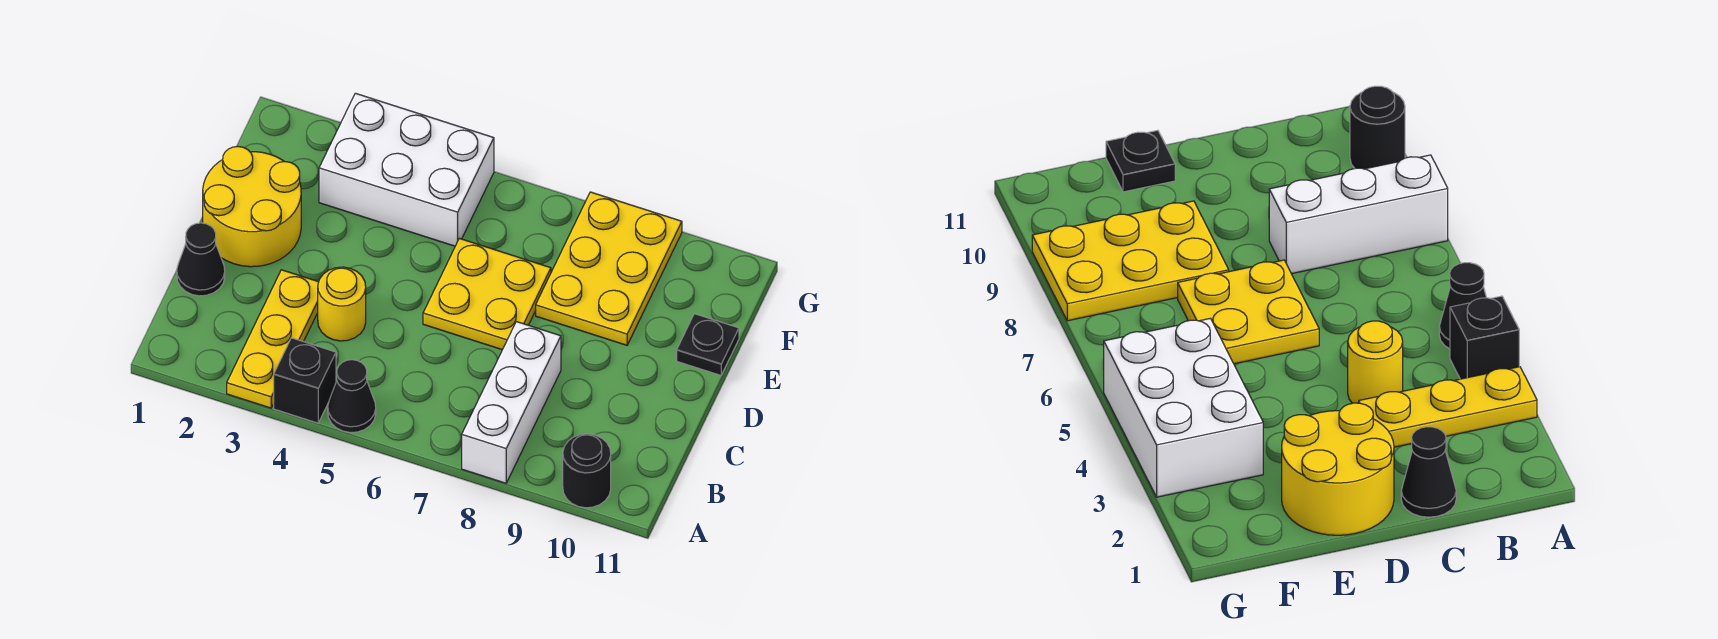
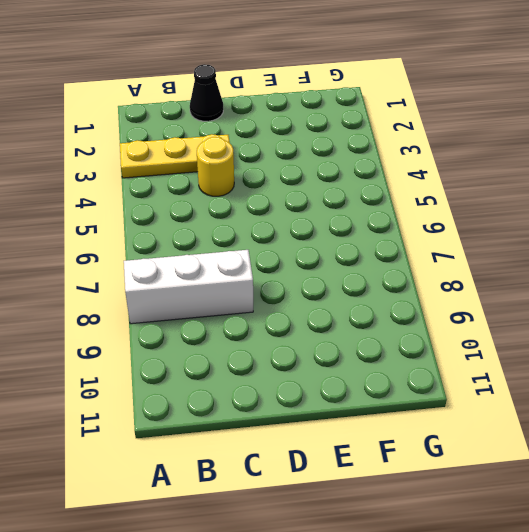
none -> black 1x1 brick [274,338,336,423]
none -> black 1x1 cone [328,360,376,433]
none -> black 1x1 round brick [563,434,611,508]

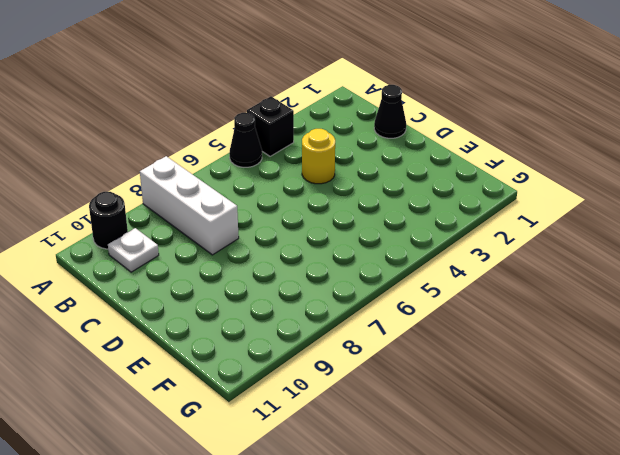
white 1x1 plate [108,228,159,272] -> none
none -> yellow 1x3 plate [227,270,319,408]
none -> yellow 2x2 round brick [203,147,301,267]
none -> yellow 2x2 plate [423,238,551,350]

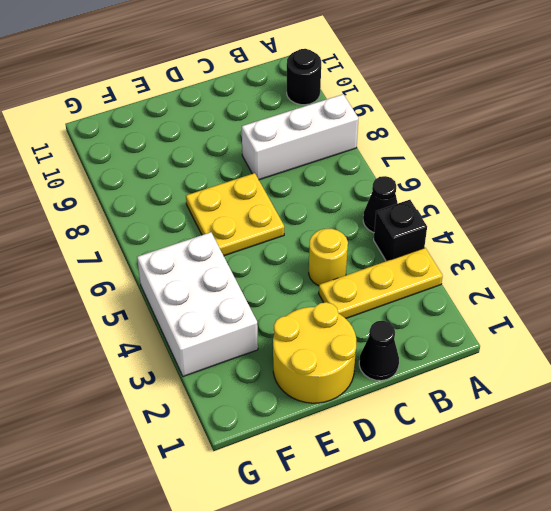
none -> yellow 2x3 plate [536,192,682,345]
none -> black 1x1 plate [677,314,739,375]

